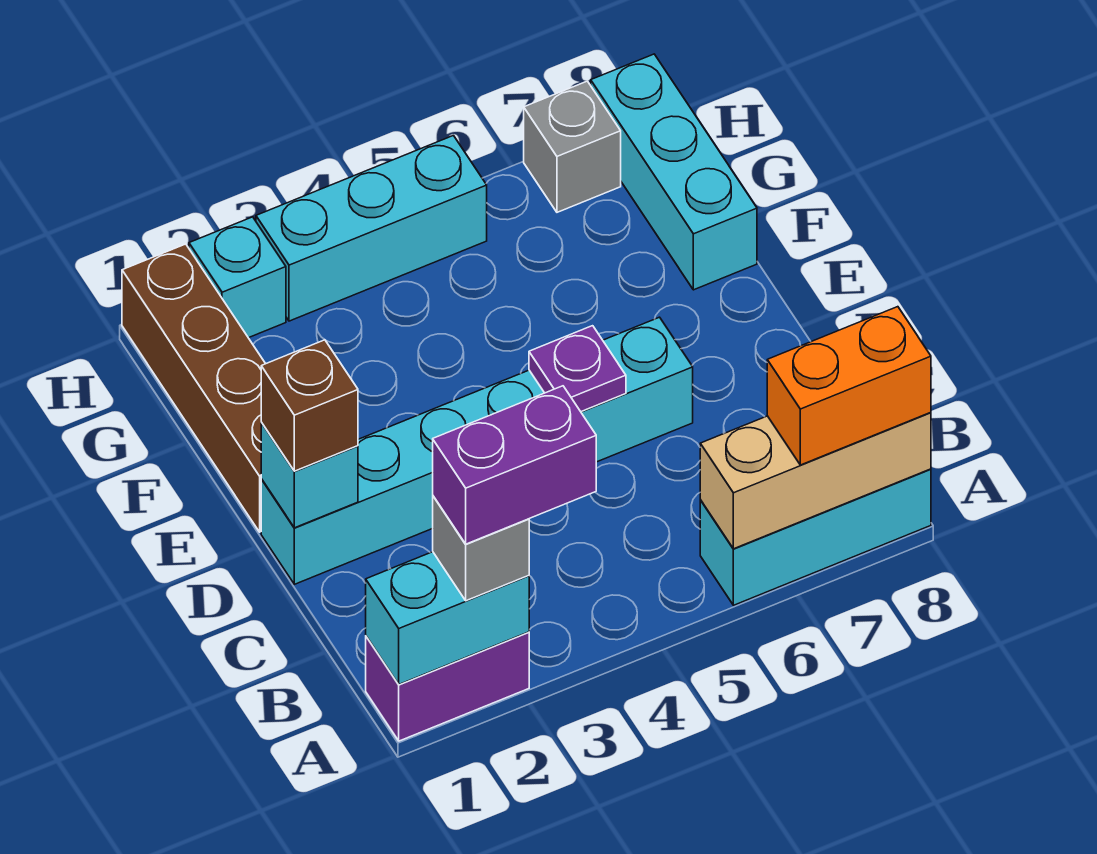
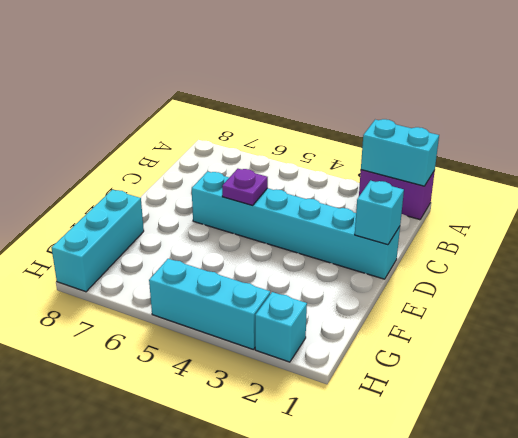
none -> cyan 1x3 brick [700,469,931,605]
none -> brown 1x4 brick [122,244,265,532]
none -> grey 1x1 brick [524,81,621,212]

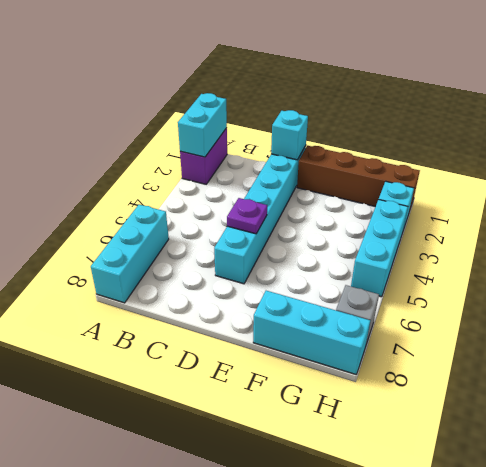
none -> tan 1x3 brick [700,412,931,549]
none -> grey 1x1 brick [433,496,529,601]
none -> orange 1x2 brick [767,307,931,465]

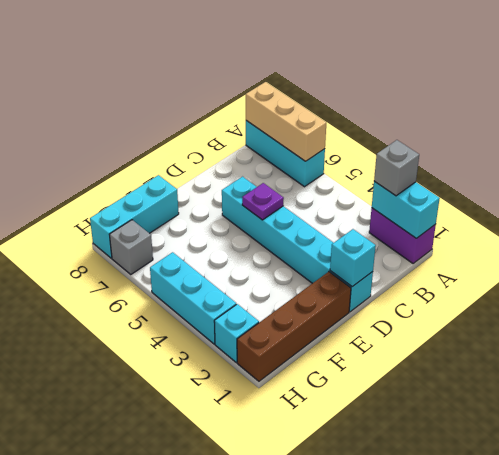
none -> orange 1x2 brick [767,307,931,465]
none -> brown 1x1 brick [261,340,358,471]
none -> purple 1x2 brick [433,386,596,544]

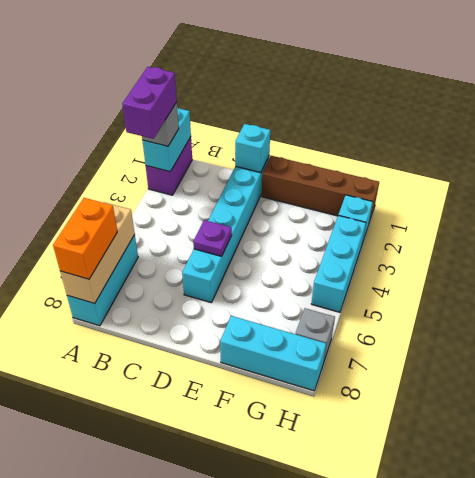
none -> brown 1x1 brick [261,340,358,471]

